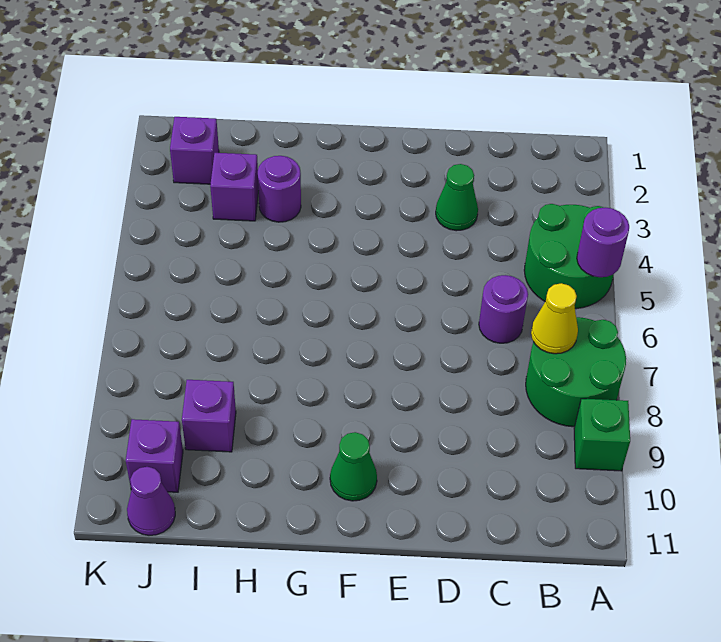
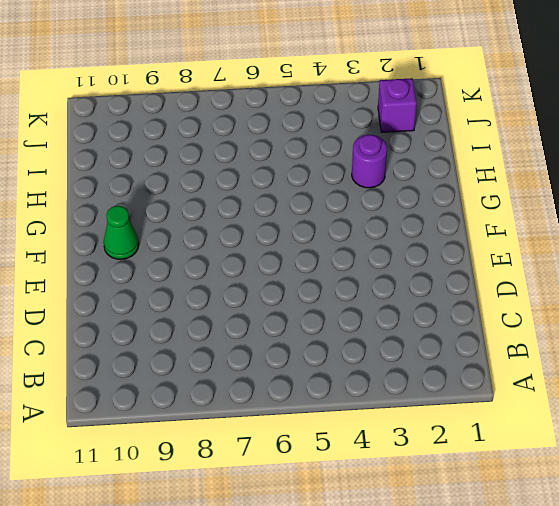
none -> green 2x2 round brick [524,204,614,309]
none -> green 2x2 round brick [526,317,626,427]
none -> green 1x1 brick [574,399,630,471]

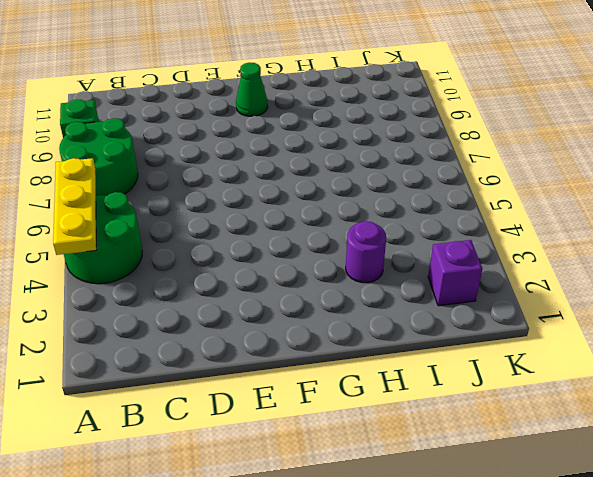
yellow 1x3 plate [53,158,96,255] -> purple 1x1 round brick [577,207,629,277]
none -> purple 1x1 round brick [479,275,528,343]
none -> green 1x1 cone [436,164,478,231]
none -> purple 1x1 brick [210,153,259,221]

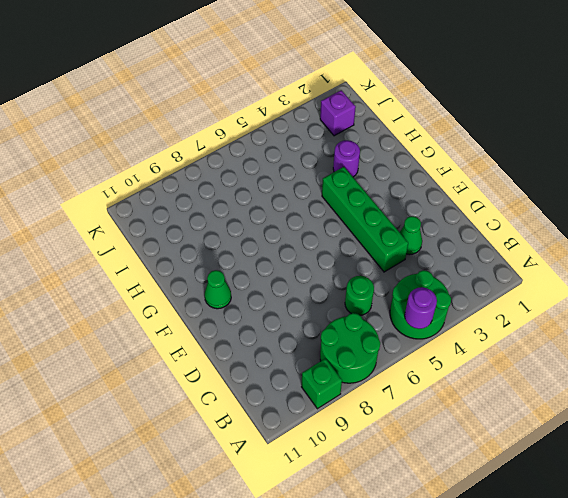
green 1x1 round brick [345,276,374,315] -> purple 1x1 round brick [479,275,528,343]
green 1x4 brick [322,167,408,272] -> none
none -> purple 1x1 brick [210,153,259,221]
none -> purple 1x1 brick [182,380,236,452]
none -> purple 1x1 brick [126,419,183,492]

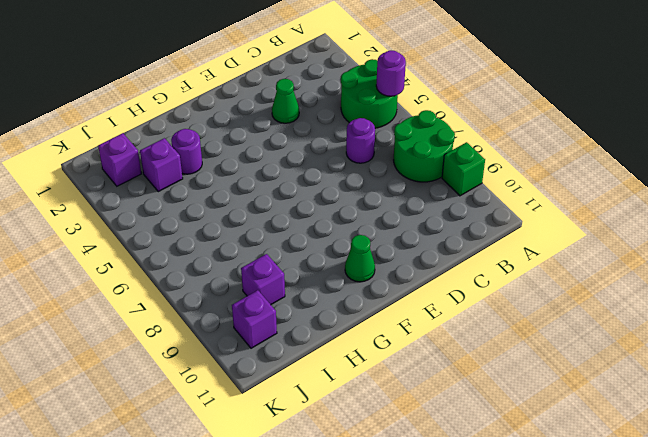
none -> purple 1x1 cone [127,467,175,535]
none -> yellow 1x1 cone [531,283,578,354]

